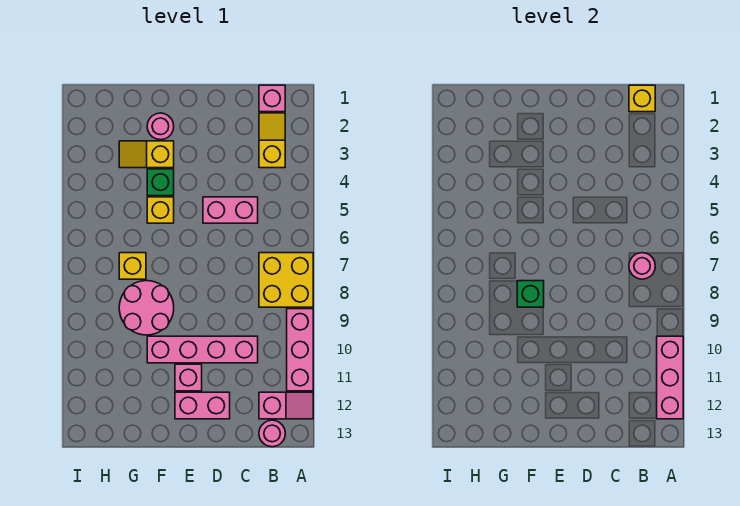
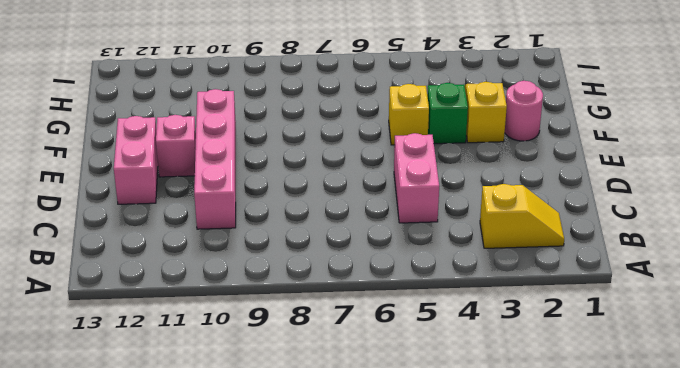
none -> yellow 2x2 brick [259,253,313,307]
none -> pink 1x3 brick [287,309,313,391]
none -> pink 1x2 slope [259,392,313,419]

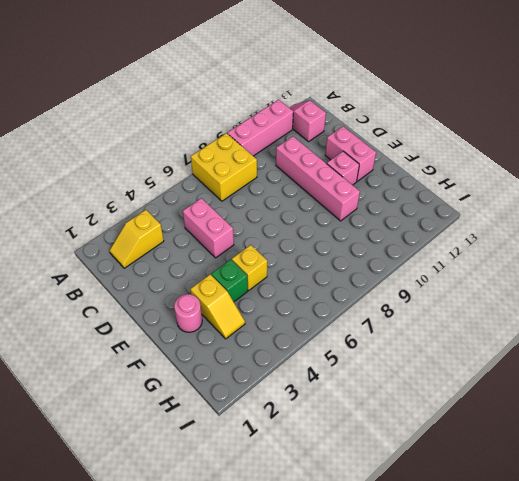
none -> pink 1x1 brick [259,85,285,112]
none -> pink 1x1 round brick [259,420,285,447]
none -> pink 2x2 round brick [119,281,174,335]

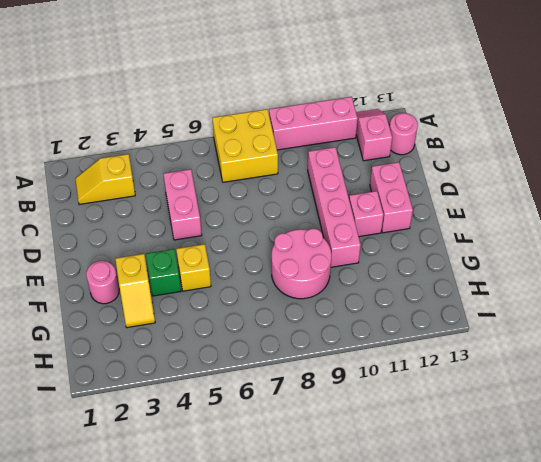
none -> pink 1x1 brick [259,85,285,112]
none -> yellow 1x1 brick [119,253,146,279]
none -> pink 1x3 brick [657,336,683,419]

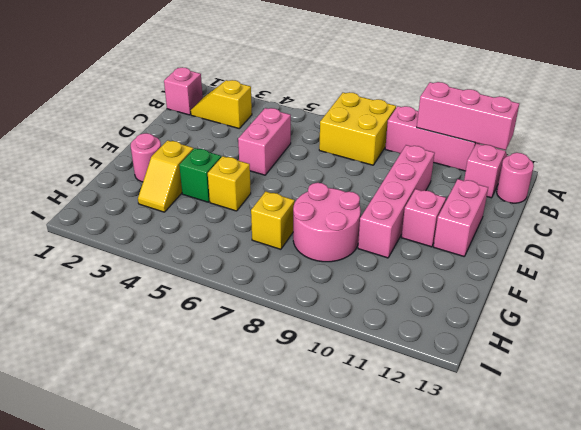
none -> yellow 1x1 brick [629,85,655,112]
none -> pink 1x1 round brick [629,253,655,279]
none -> green 1x1 brick [517,281,544,307]

